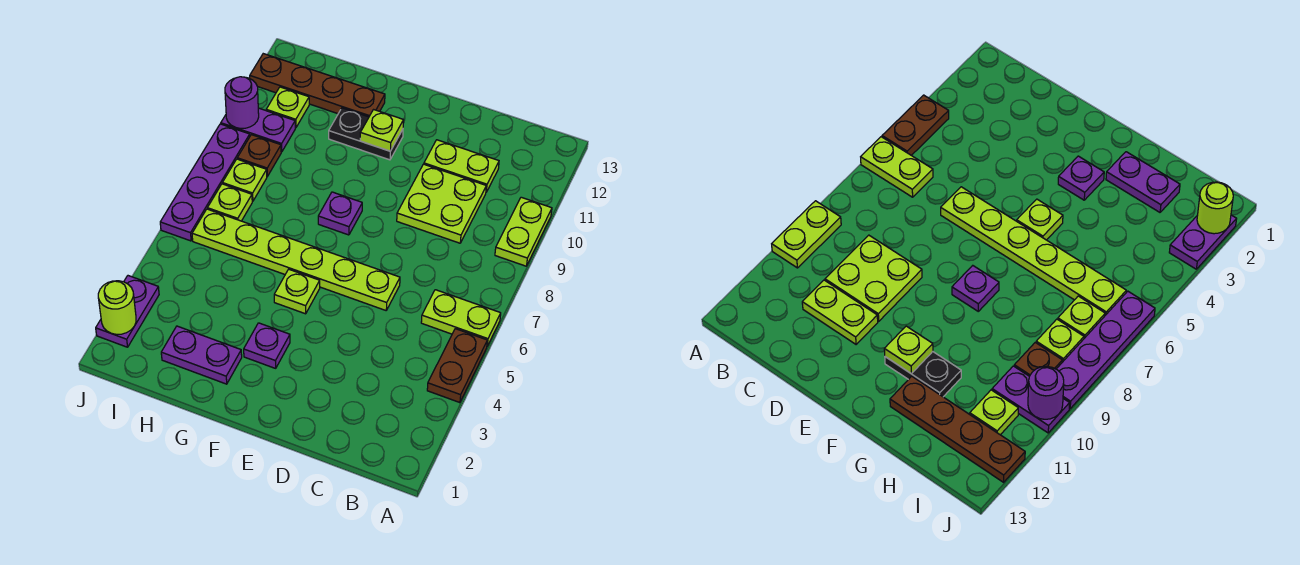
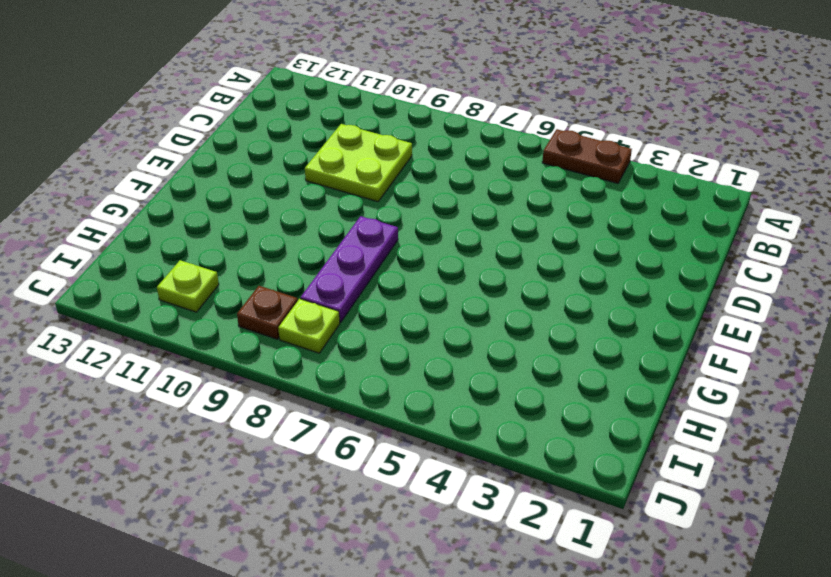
purple 1x3 plate [301,216,398,323] -> purple 1x1 plate [318,192,362,235]
none -> lime 1x2 plate [421,290,501,346]
none -> lime 1x2 plate [495,197,552,266]
none -> lime 1x2 plate [424,140,499,192]

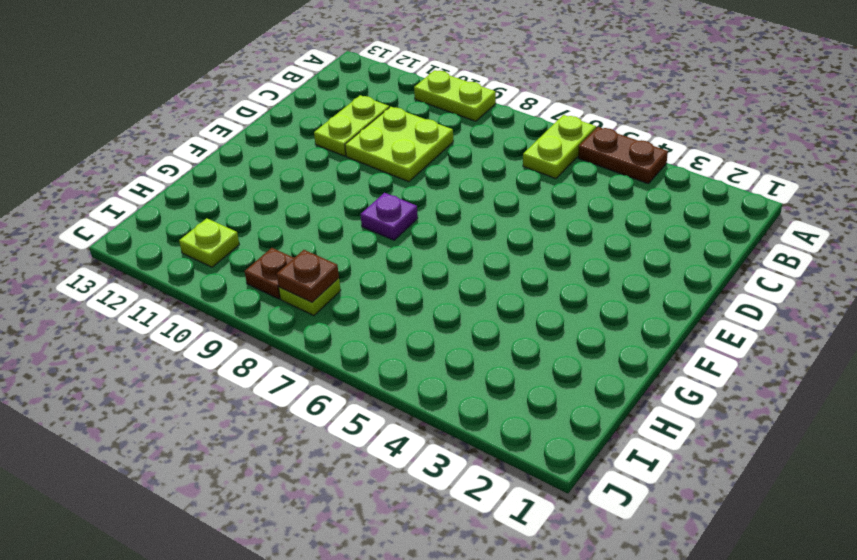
brown 1x1 plate [277,250,339,302] -> none
none -> lime 1x6 plate [192,209,400,310]
none -> purple 1x1 plate [244,323,290,368]
none -> lime 1x1 plate [274,269,320,314]

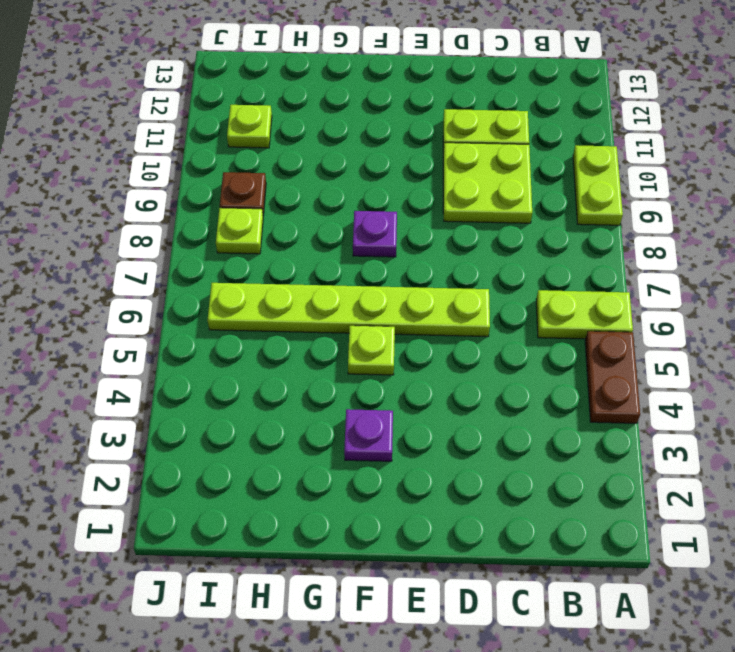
none -> black 1x2 plate [329,108,403,160]
none -> purple 1x2 plate [161,326,242,384]
none -> brown 1x4 plate [250,54,385,117]

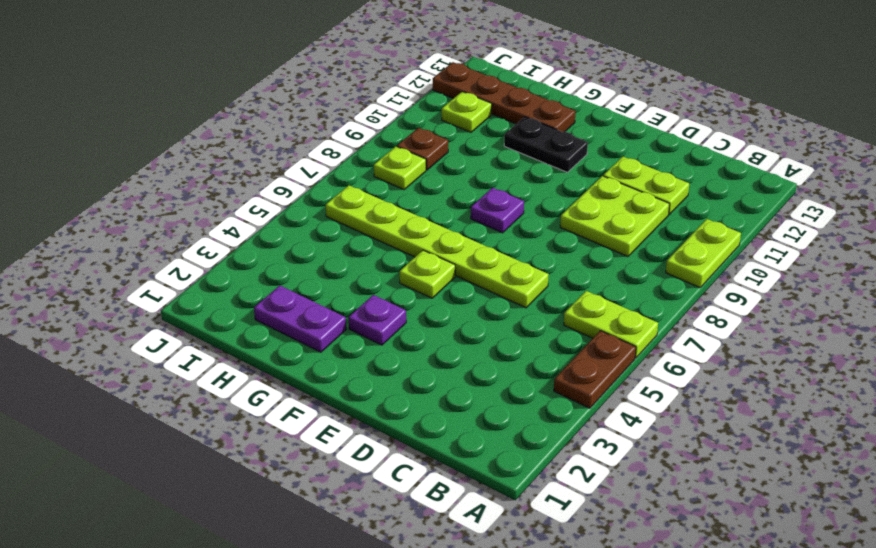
none -> lime 1x1 plate [207,184,252,221]
none -> purple 1x2 plate [221,108,295,152]
none -> purple 1x2 plate [96,276,159,347]

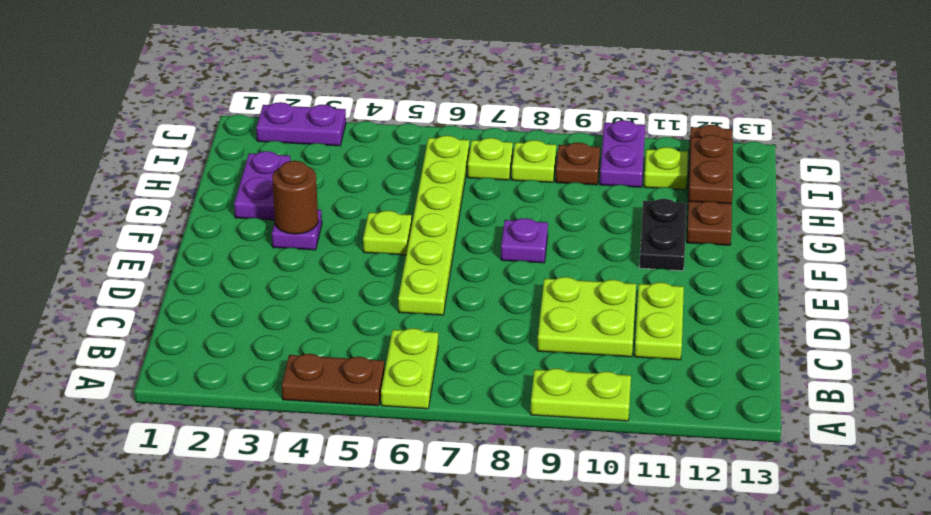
brown 1x1 round brick [272,161,318,234] -> none
brown 1x2 plate [689,135,733,204] -> none
none -> purple 1x4 plate [160,124,250,241]
none -> lime 1x1 plate [360,110,404,151]
none -> lime 1x1 round brick [98,281,136,334]

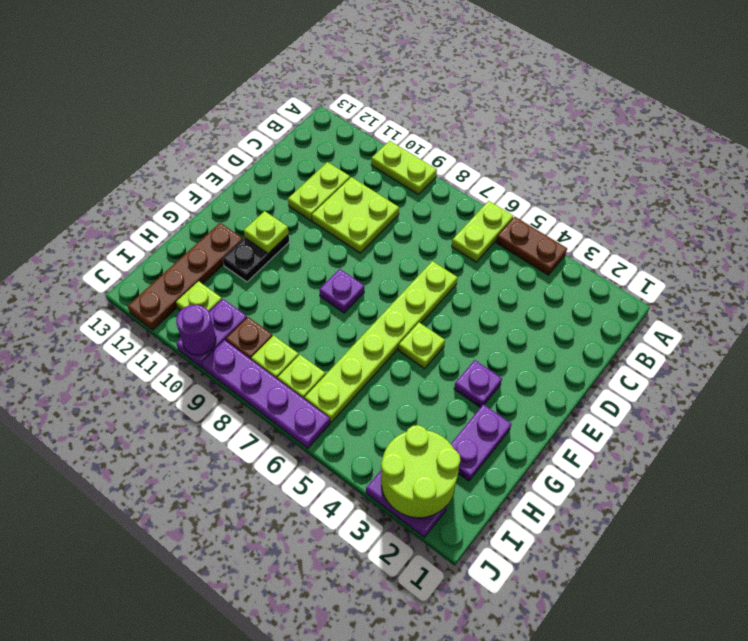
lime 2x2 round brick [381,425,461,518] -> lime 1x1 round brick [98,281,136,334]

